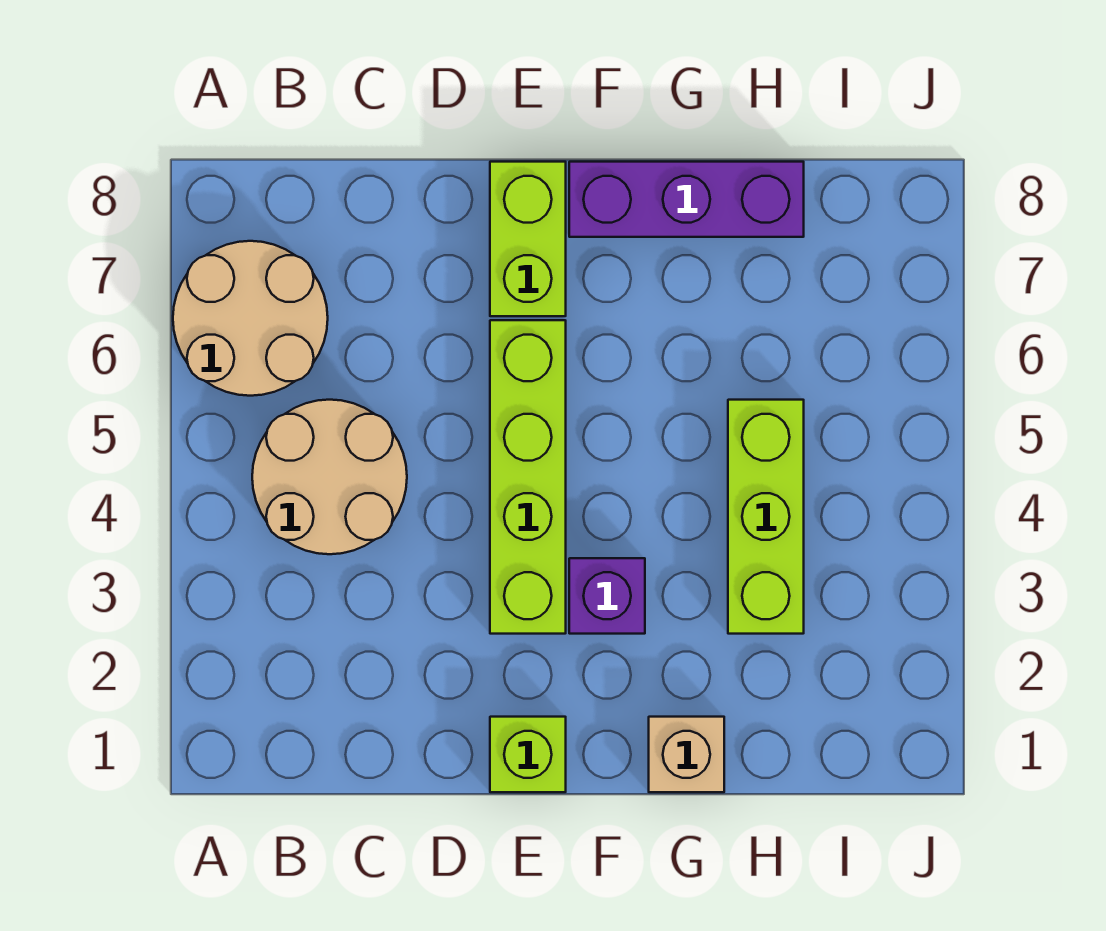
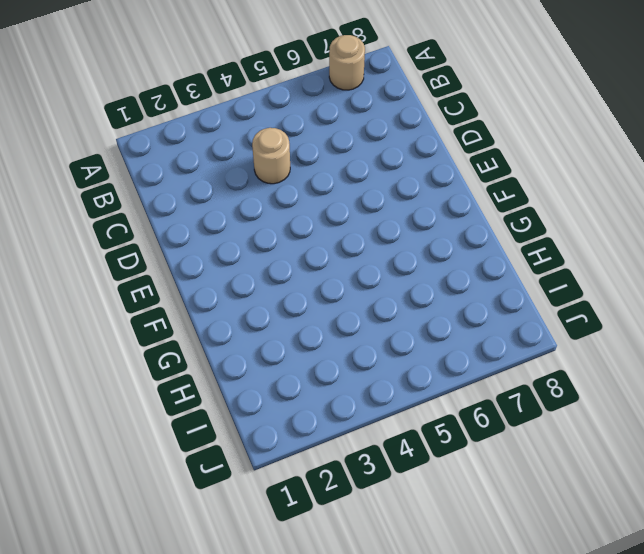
tan 1x1 round brick [329,35,365,90] -> tan 2x2 round brick [173,241,328,396]
tan 1x1 round brick [252,128,290,184] -> tan 2x2 round brick [252,400,407,554]
none -> lime 1x1 brick [490,717,566,792]
none -> lime 1x4 brick [490,320,566,634]

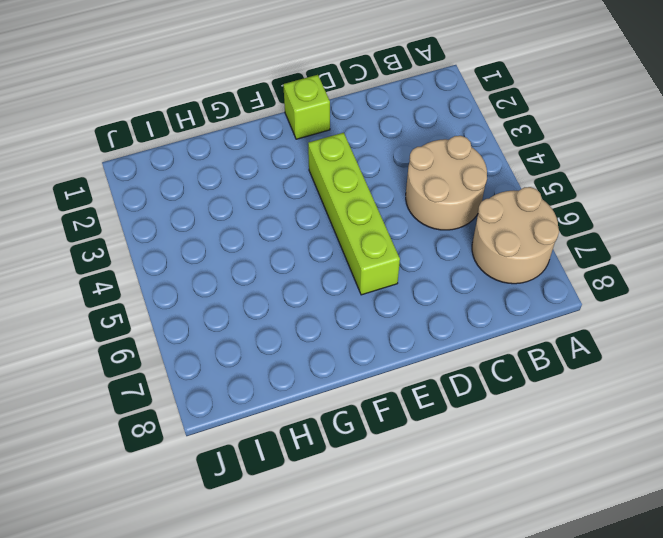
none -> lime 1x2 brick [490,162,566,316]
none -> purple 1x1 brick [569,558,645,634]

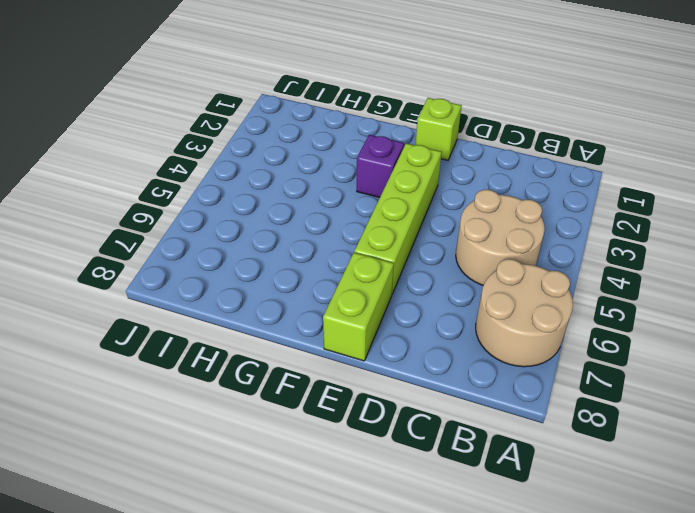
none -> purple 1x3 brick [569,162,804,237]
none -> tan 1x1 brick [649,717,724,792]

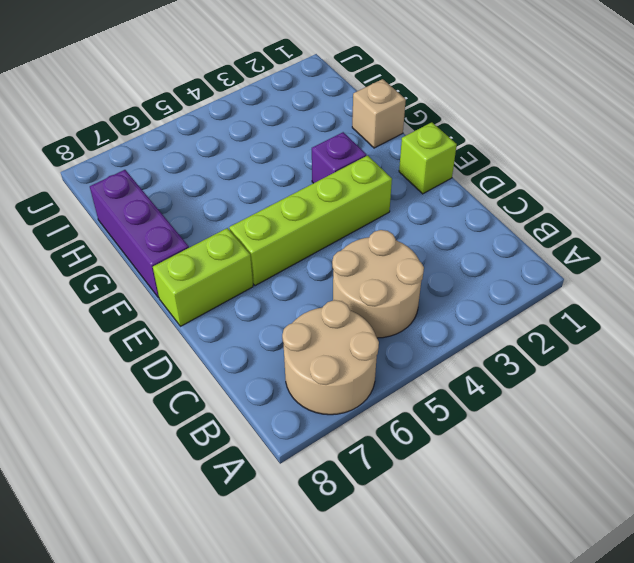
none -> lime 1x3 brick [728,400,804,634]

